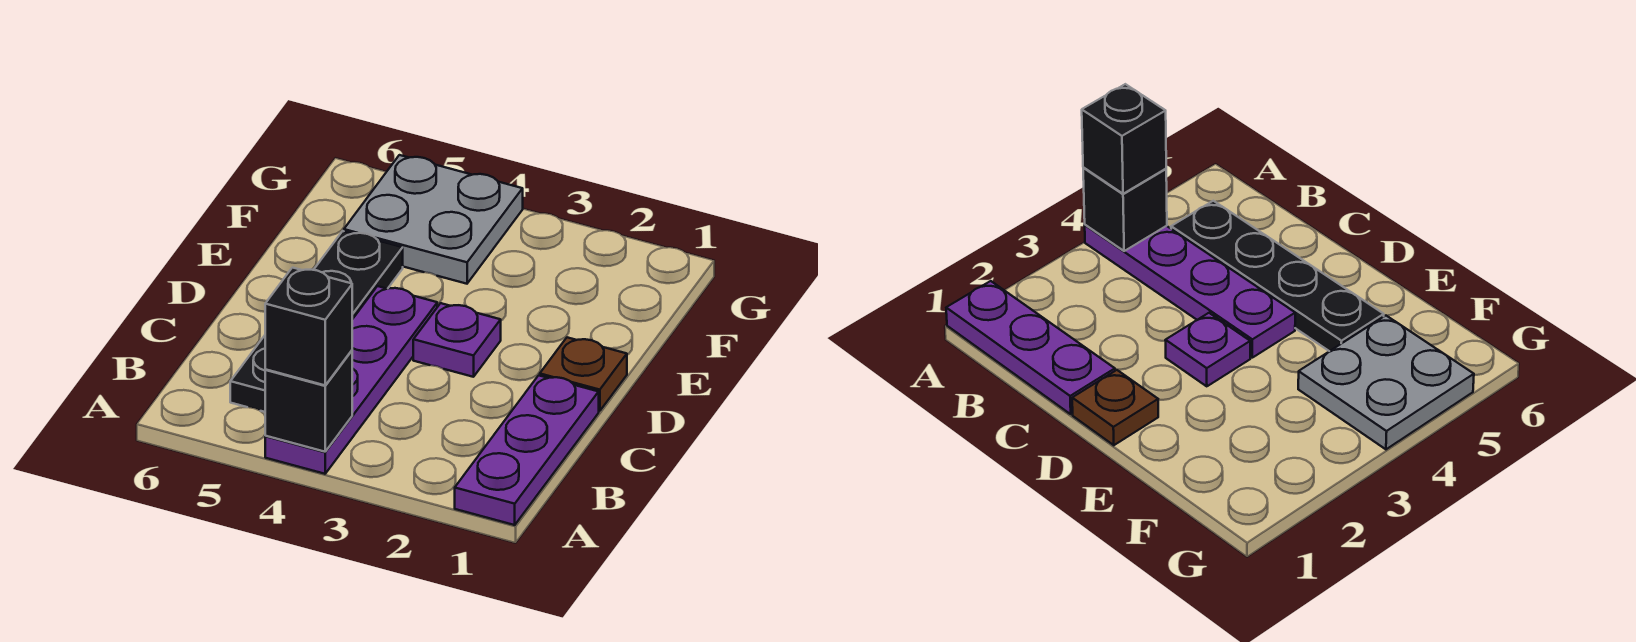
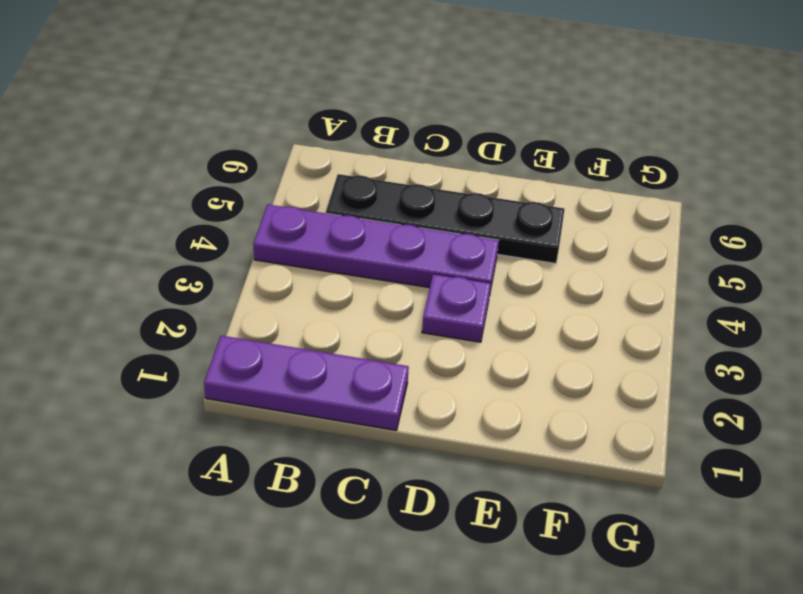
none -> brown 1x1 plate [540,337,627,411]
none -> grey 2x2 plate [344,155,523,284]

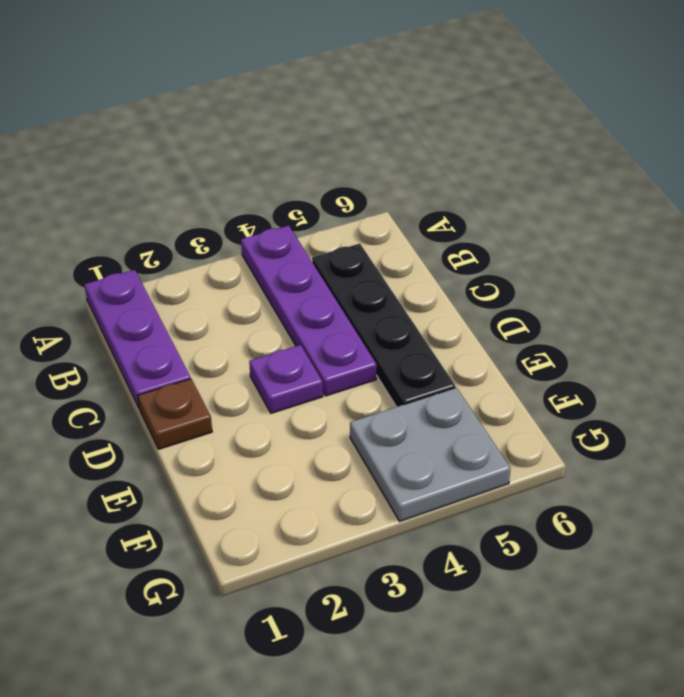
none -> black 1x1 brick [265,351,352,452]
none -> black 1x1 brick [265,268,352,385]

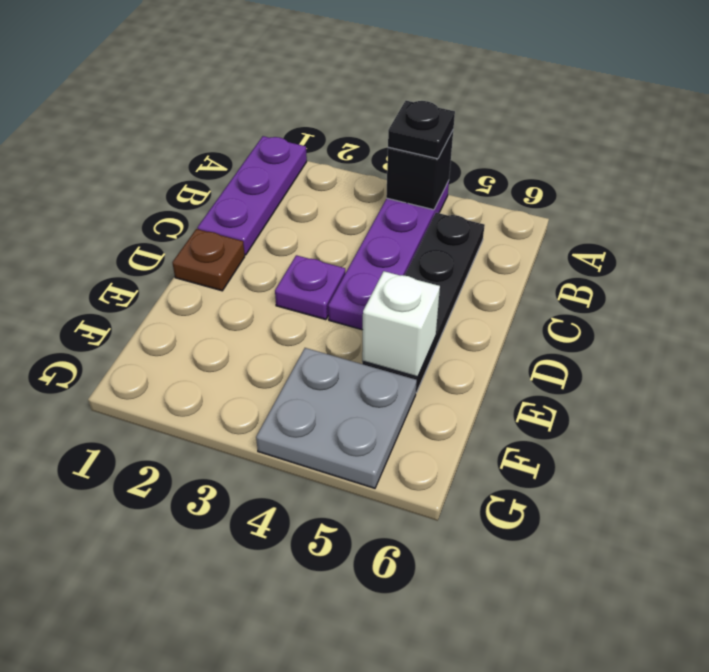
black 1x1 plate [388,101,455,159] -> black 1x1 brick [265,268,352,385]
white 1x1 brick [362,271,440,377] -> none

